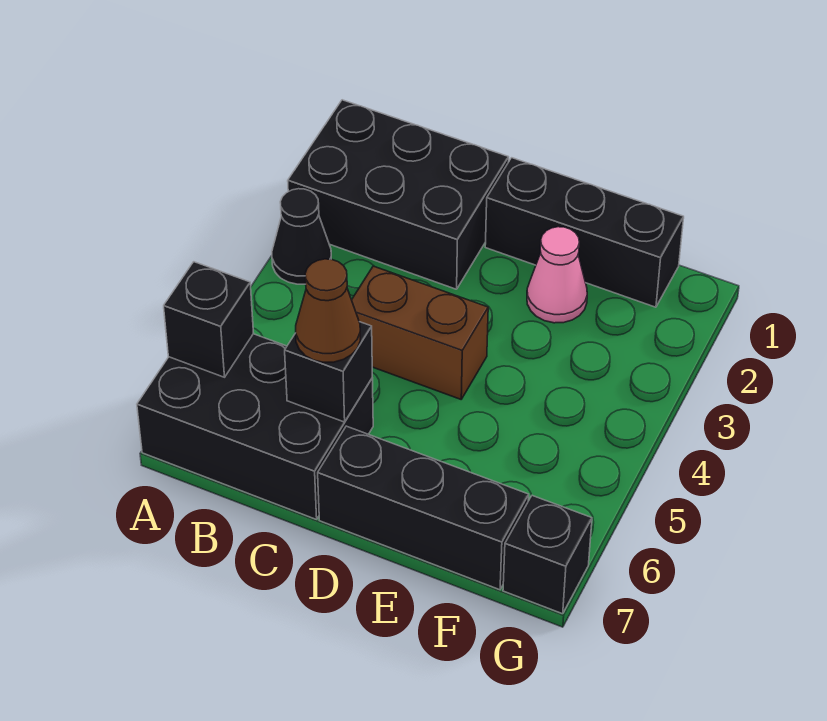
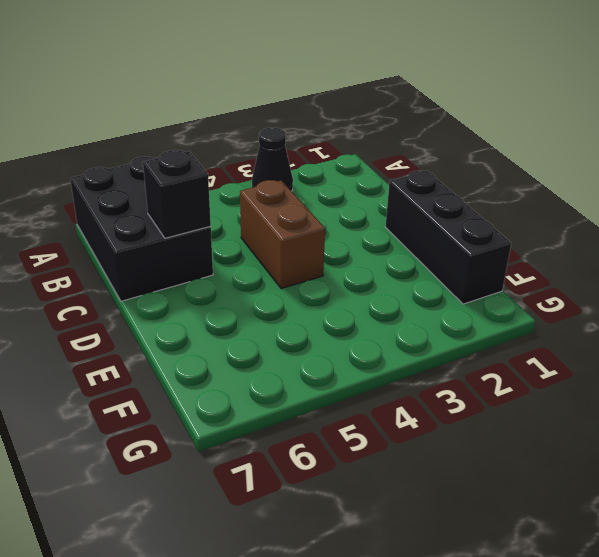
none -> black 2x3 brick [288,100,509,289]
none -> black 1x3 brick [318,426,529,590]

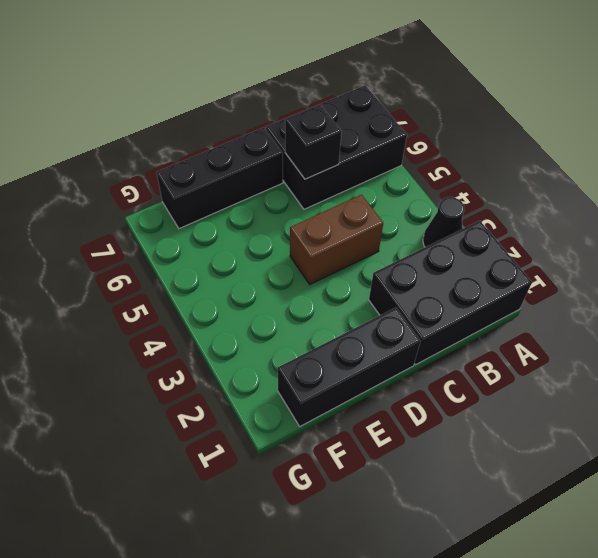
none -> pink 1x1 cone [527,227,587,323]
none -> black 1x1 brick [503,496,592,614]

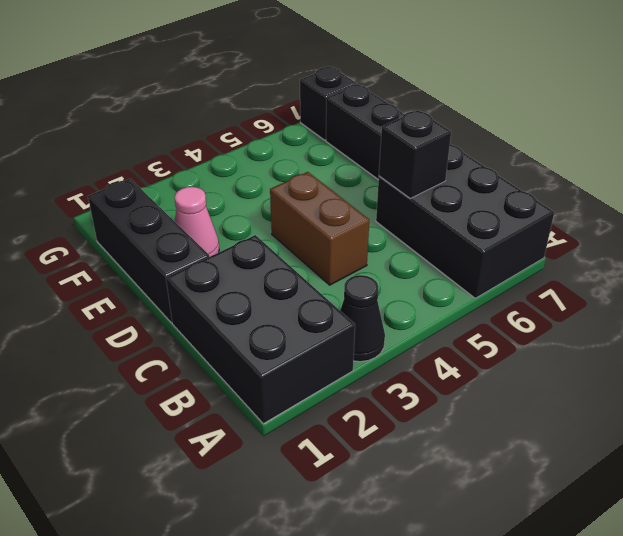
none -> black 1x1 brick [164,262,253,377]
none -> brown 1x1 cone [296,259,360,362]

